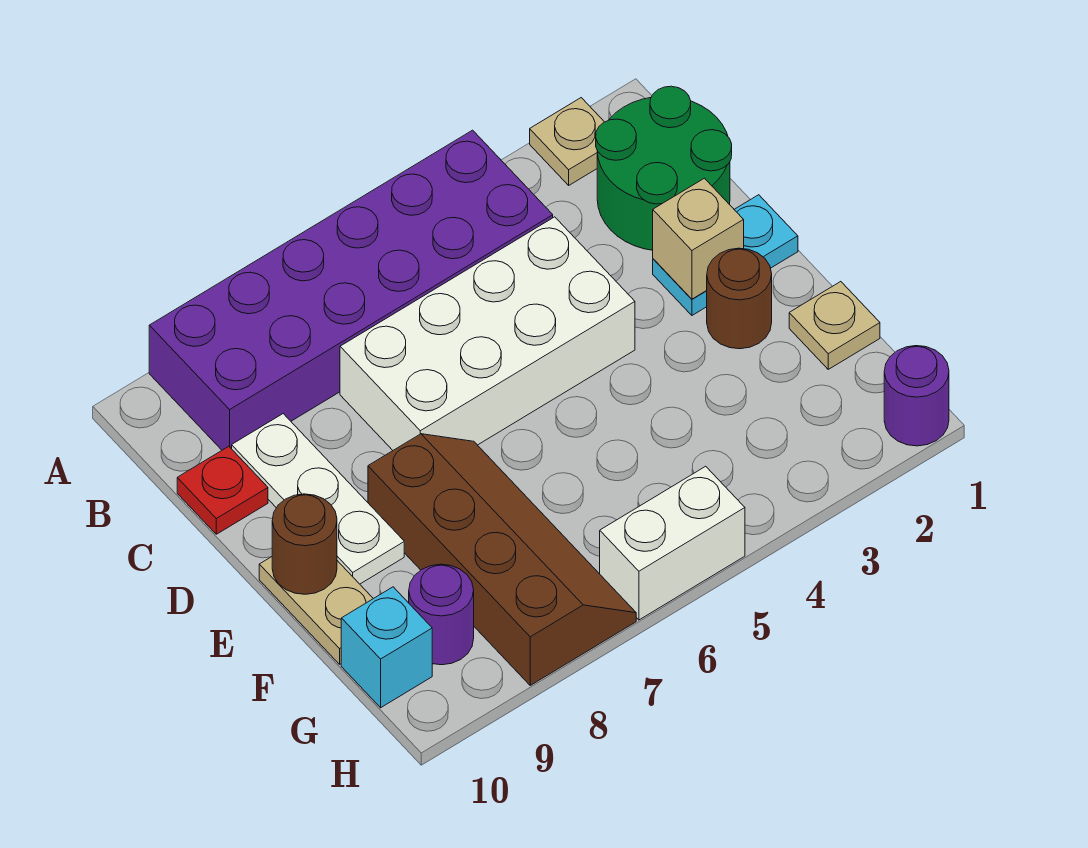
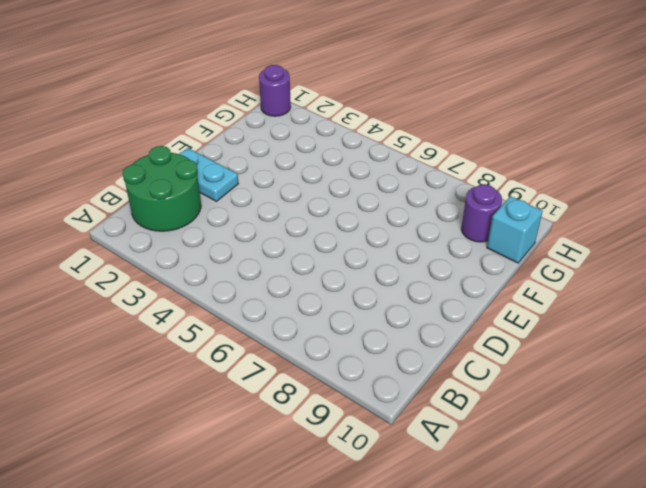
none -> tan 1x1 plate [530,98,604,185]
none -> purple 2x6 brick [149,130,553,450]
none -> white 2x4 brick [340,217,635,450]

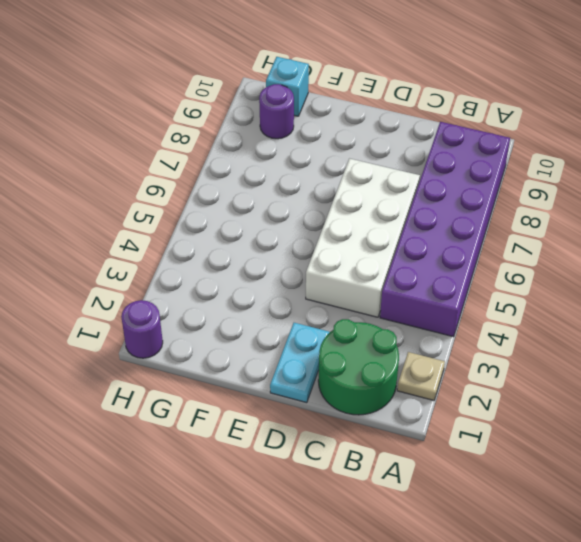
none -> white 1x3 plate [232,414,404,584]
none -> red 1x1 plate [177,446,268,534]
none -> brown 1x1 round brick [707,248,772,349]

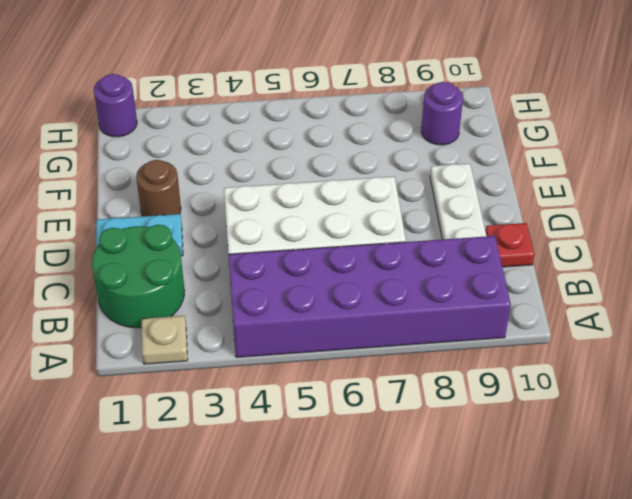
none -> brown 2x4 slope [368,434,636,685]
none -> tan 1x2 plate [259,557,373,664]
none -> tan 1x1 plate [789,282,880,369]

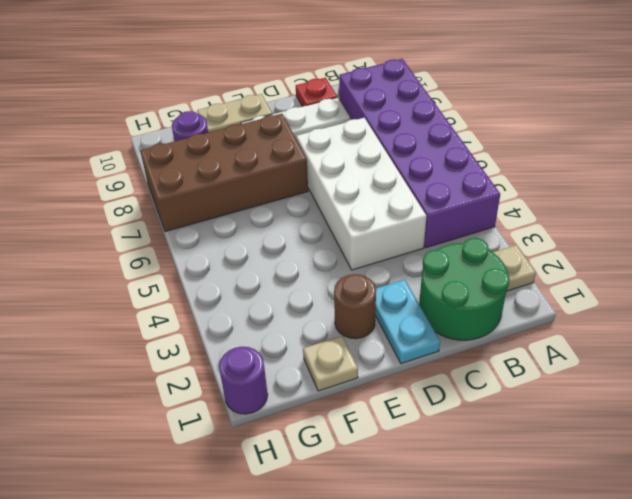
brown 2x4 brick [140,114,308,232] -> brown 2x4 slope [368,434,636,685]
none -> cyan 1x1 brick [341,587,432,708]
none -> white 1x2 brick [600,466,745,620]
none -> tan 1x1 brick [653,178,744,299]

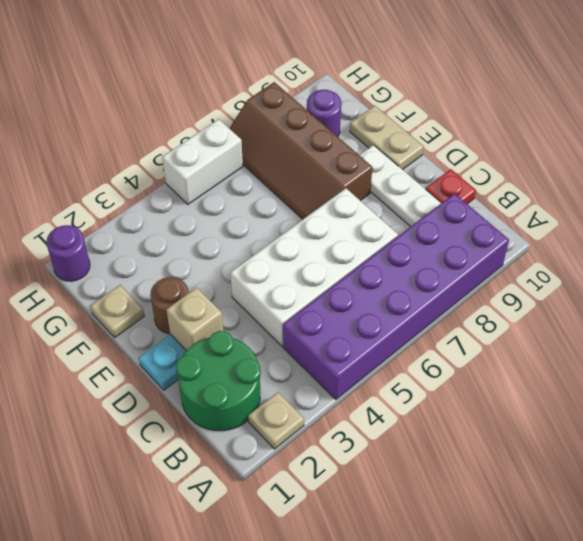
none -> cyan 1x1 brick [341,587,432,708]
none -> brown 1x1 round brick [272,494,337,594]

